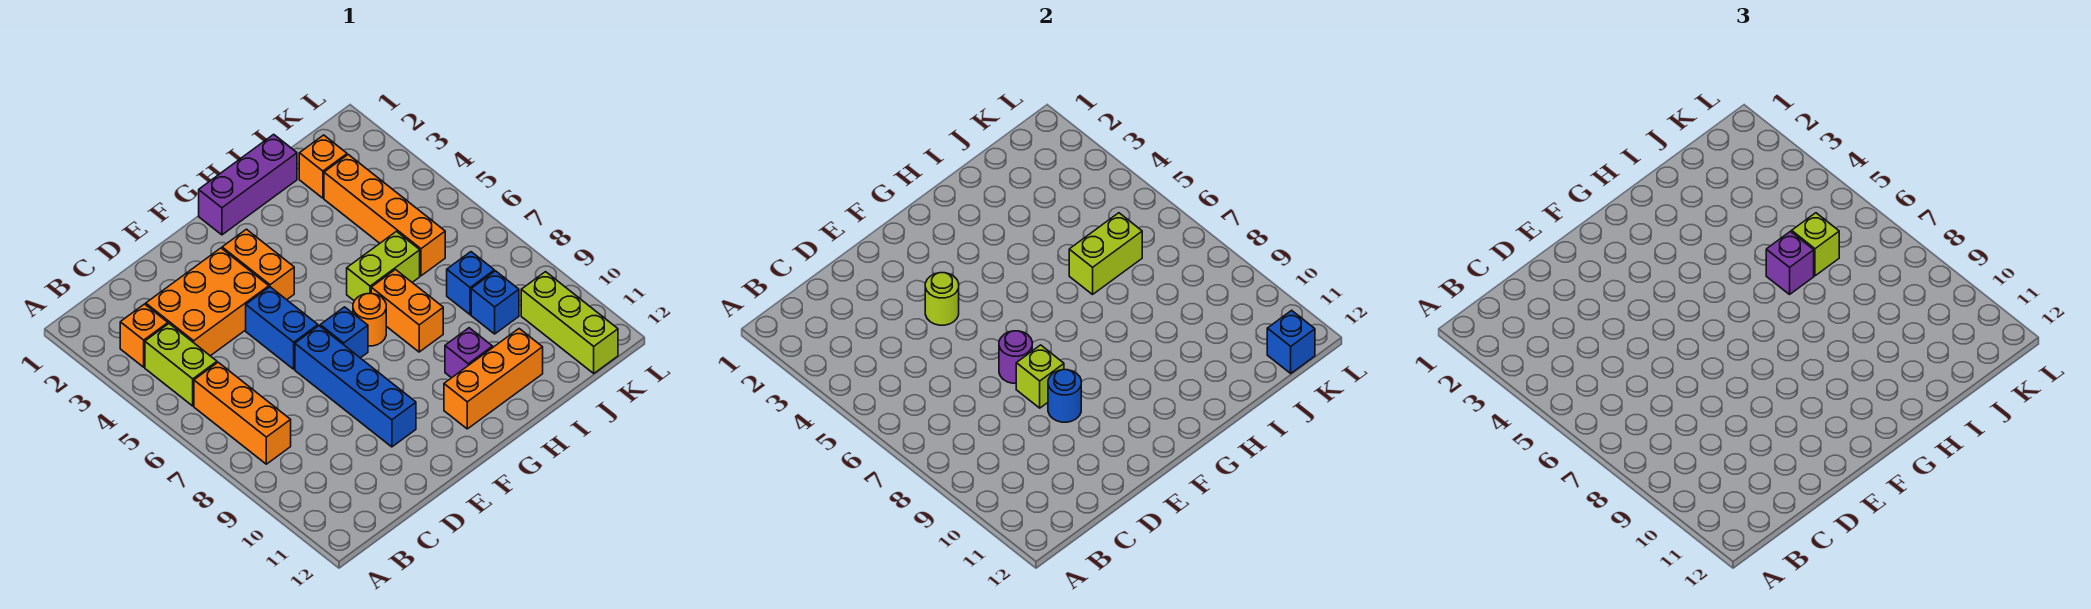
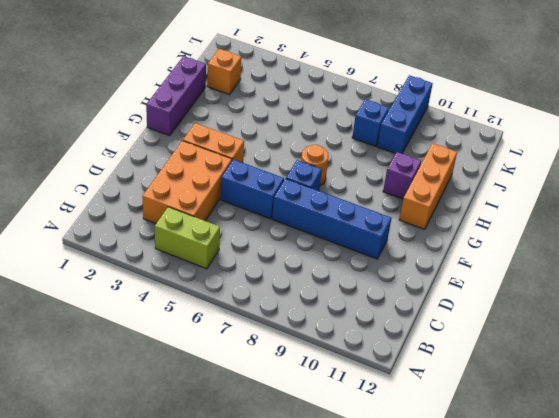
blue 1x3 brick [377,75,433,153] -> blue 1x1 brick [471,271,519,334]
none -> orange 1x1 brick [120,304,168,367]
none -> orange 1x3 brick [194,362,291,464]
none -> lime 1x2 brick [347,231,420,301]

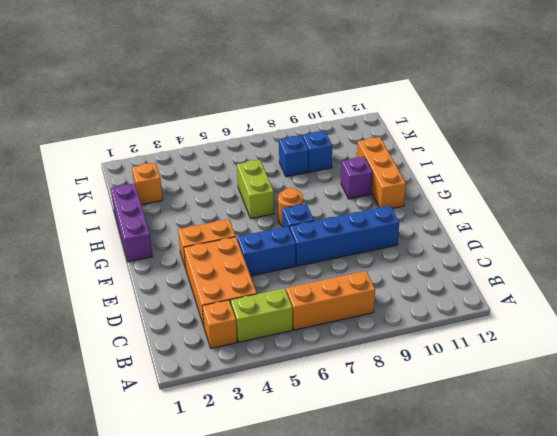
none -> orange 1x2 brick [371,270,443,352]
none -> orange 1x4 brick [324,155,445,276]
none -> lime 1x3 brick [521,272,618,373]

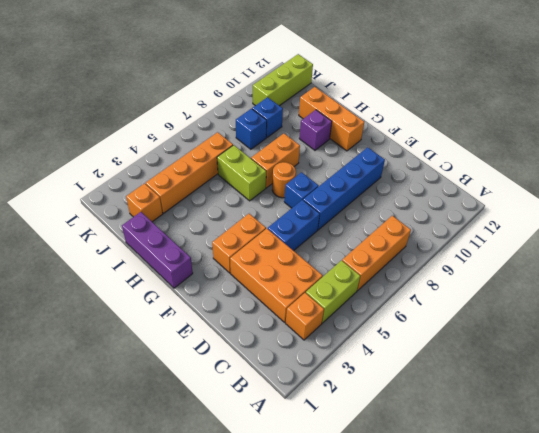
none -> lime 1x1 round brick [925,273,959,325]
none -> purple 1x1 round brick [999,331,1032,383]
none -> lime 1x1 brick [1016,345,1064,408]

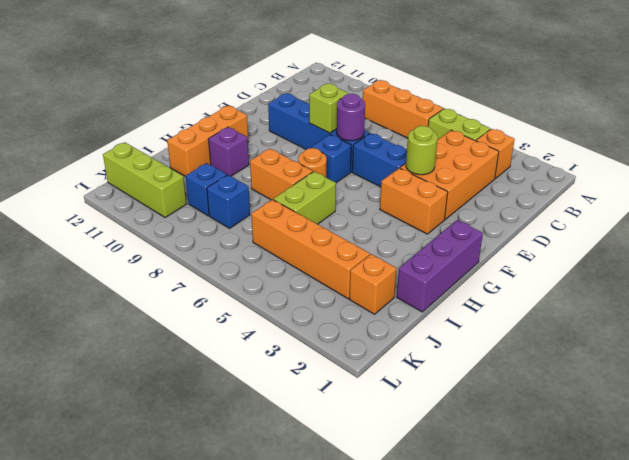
none -> blue 1x1 round brick [1048,370,1081,422]
none -> lime 1x2 brick [1069,213,1142,294]
none -> blue 1x1 brick [1267,310,1315,373]

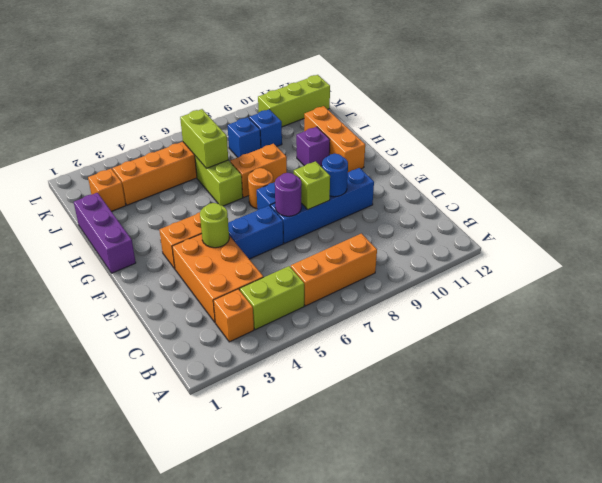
none -> blue 1x1 brick [1267,310,1315,373]
none -> purple 1x1 brick [1766,231,1814,294]
none -> lime 1x1 brick [1792,213,1839,276]

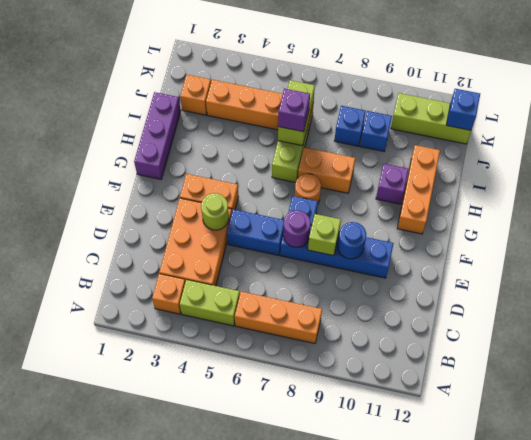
none -> lime 1x1 brick [1792,213,1839,276]

